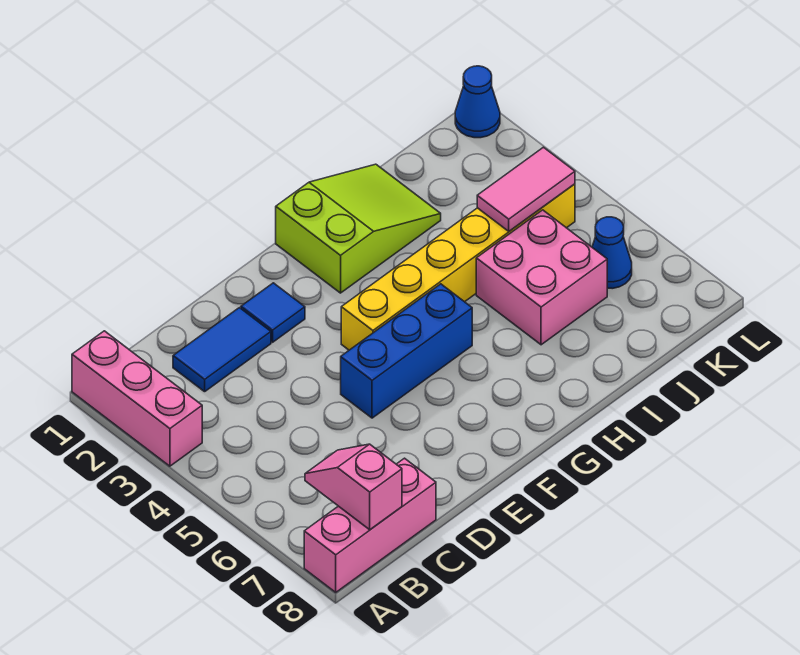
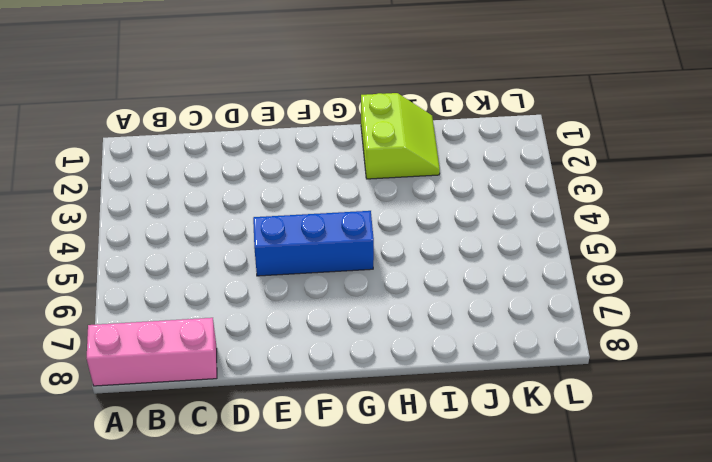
lime 2x2 slope [361,93,440,179] -> lime 2x3 slope [276,164,441,293]
none -> pink 1x3 brick [72,331,202,466]
none -> blue 1x2 tile [173,308,271,392]
none -> blue 1x1 tile [241,283,305,342]

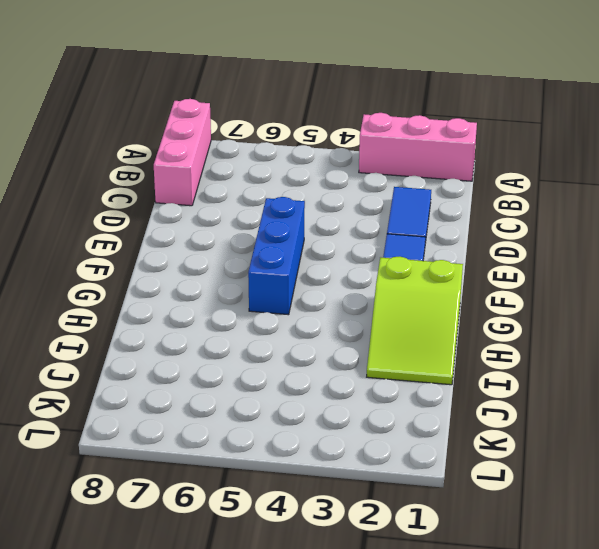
none -> yellow 1x6 brick [341,184,575,350]
none -> pink 2x2 brick [476,210,607,345]
none -> blue 1x1 cone [592,217,632,289]

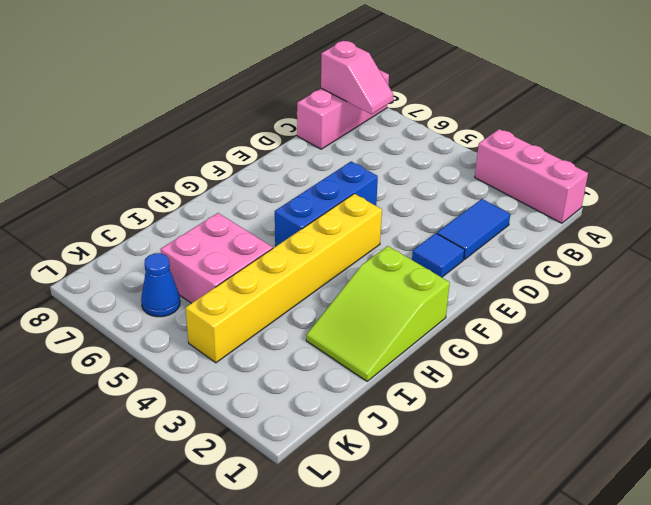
none -> blue 1x1 cone [455,66,500,138]
none -> pink 1x2 tile [477,147,575,231]

